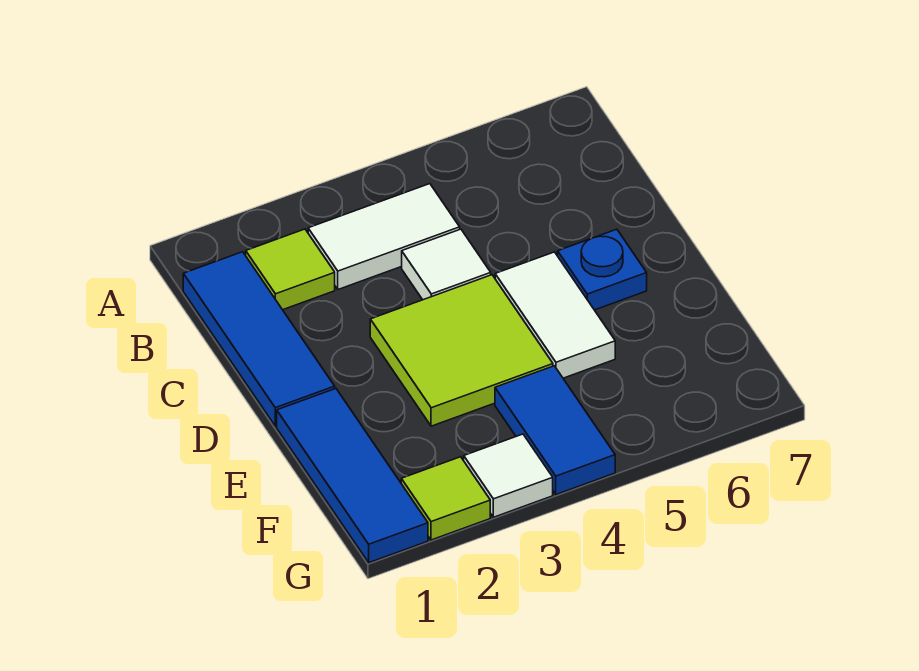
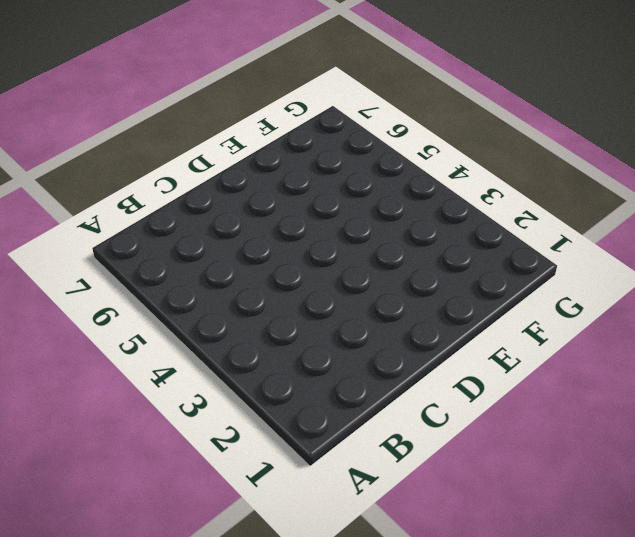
none -> blue 1x3 tile [183,252,335,426]
none -> lime 1x1 tile [246,229,335,310]

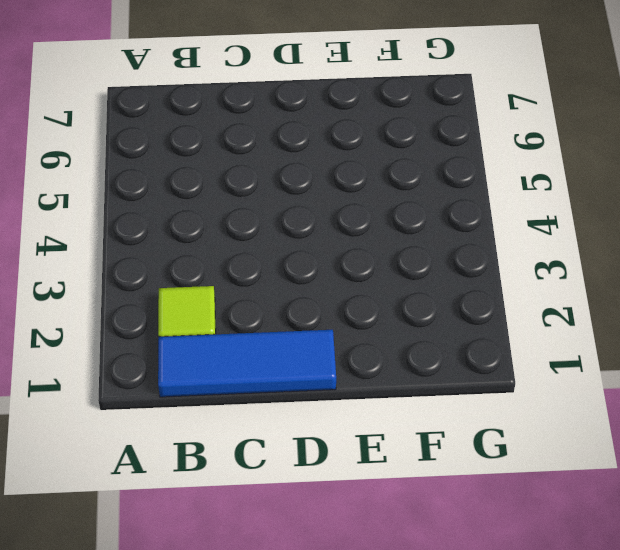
none -> white 1x2 tile [308,184,460,289]
none -> white 1x1 tile [402,229,491,300]

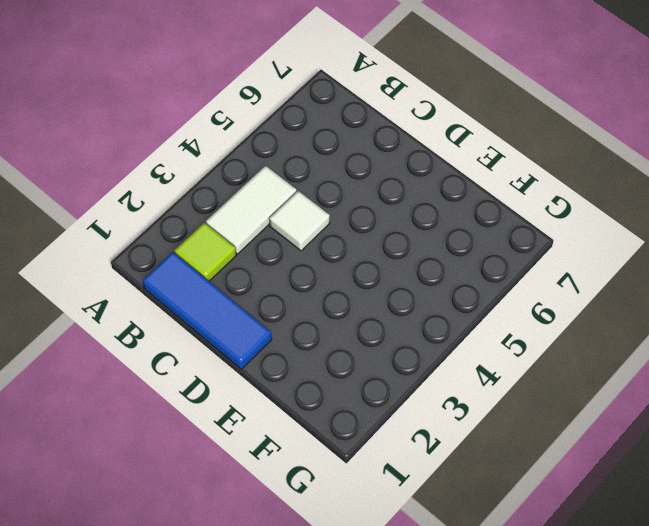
none -> lime 2x2 tile [370,275,553,426]
none -> white 1x2 tile [495,252,615,378]

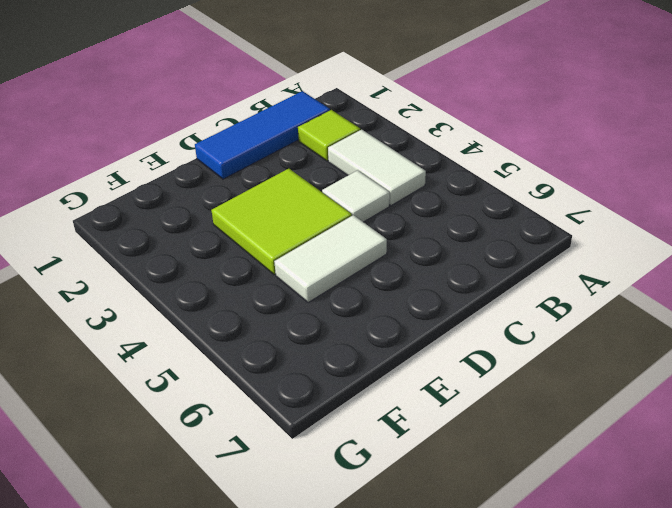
none -> blue 1x1 plate [558,229,647,310]
none -> blue 1x3 tile [277,389,428,563]

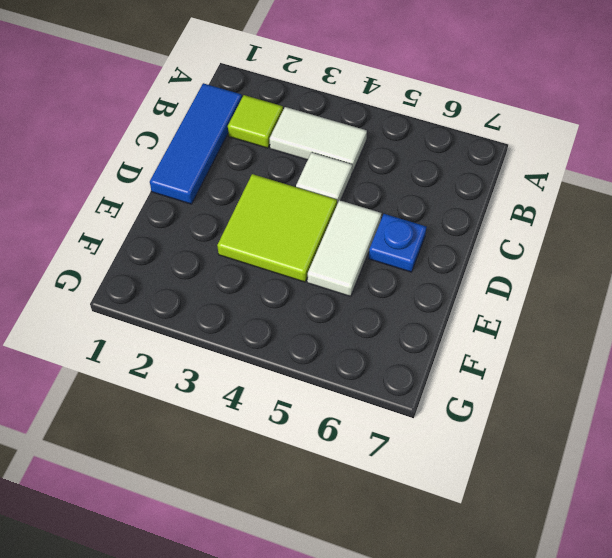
none -> blue 1x3 tile [277,389,428,563]
none -> blue 1x2 tile [495,366,615,495]

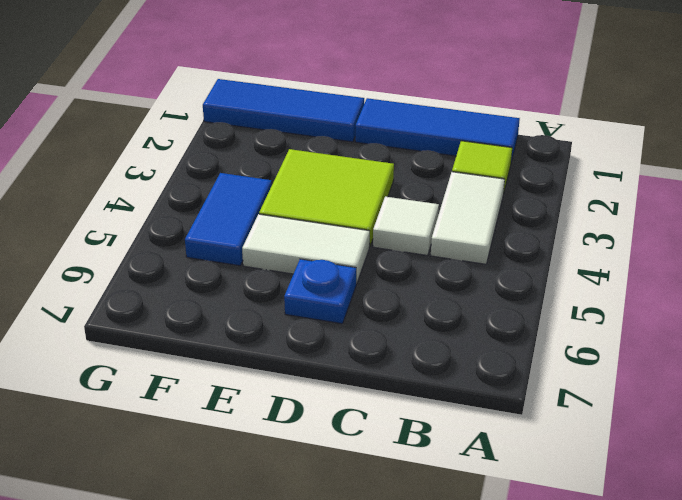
blue 1x2 tile [185,173,272,266] -> blue 1x2 tile turned to [495,366,615,495]
none -> lime 1x1 tile [401,457,490,540]
none -> white 1x1 tile [464,434,553,517]

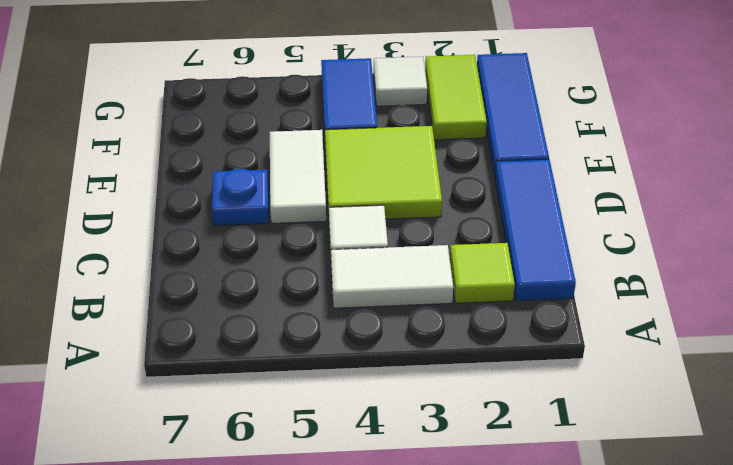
lime 1x2 tile [425,55,487,140] -> lime 1x1 tile [401,457,490,540]

